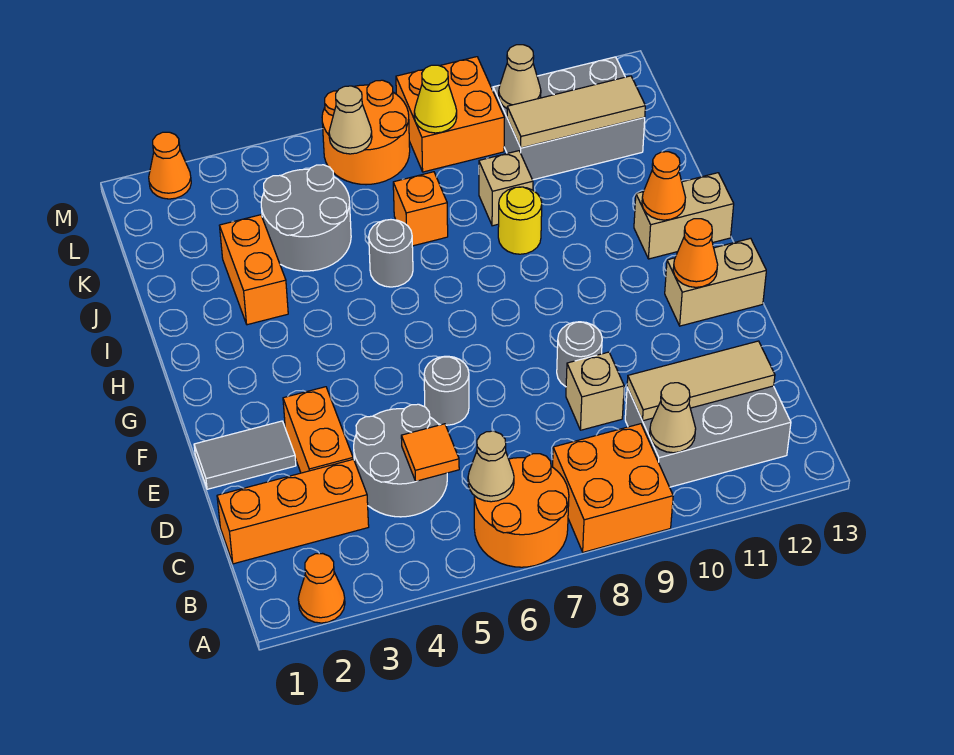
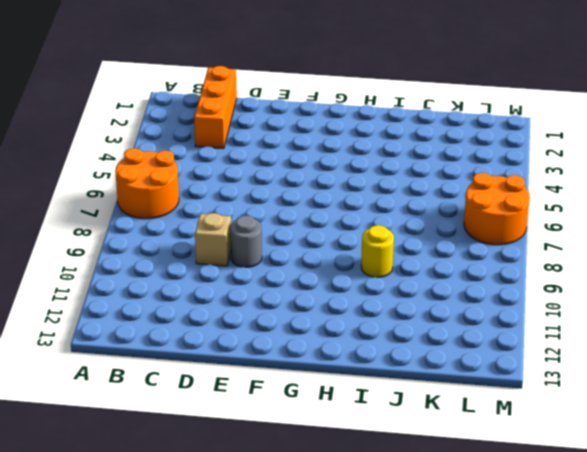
none -> orange 1x1 cone [298,554,345,623]
none -> orange 2x2 brick [553,424,673,552]
none -> grey 2x3 brick [625,386,791,487]
none -> grey 2x2 round brick [354,404,447,517]

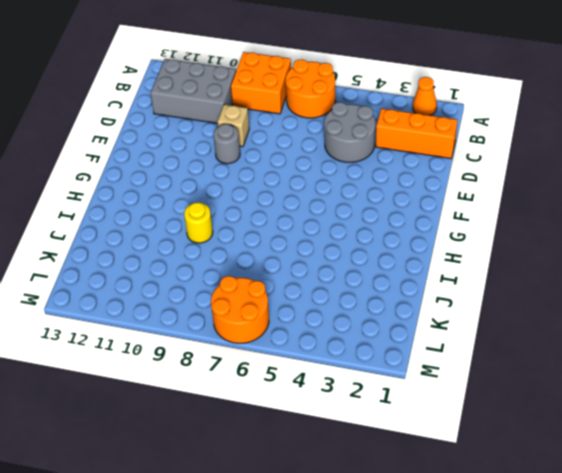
none -> orange 1x2 brick [283,387,353,473]
none -> grey 1x2 tile [194,421,296,489]
none -> grey 1x1 round brick [424,356,469,425]
none -> tan 1x2 brick [665,238,766,326]

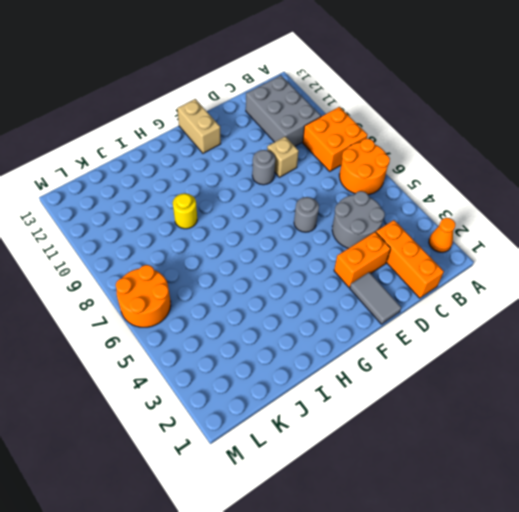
none -> tan 1x2 brick [634,173,734,259]
none -> orange 1x2 brick [219,215,288,325]
none -> grey 1x1 round brick [369,220,413,287]
none -> grey 2x2 round brick [261,165,351,271]

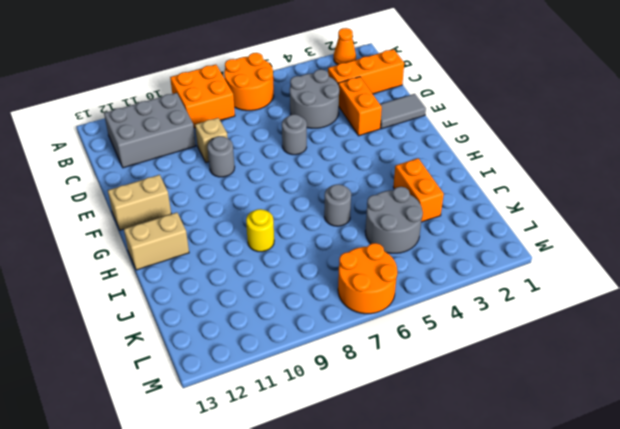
none -> orange 1x1 brick [393,172,448,246]
none -> tan 1x1 brick [479,151,533,226]
none -> grey 2x3 brick [493,57,645,180]
none -> orange 2x2 brick [396,57,504,172]

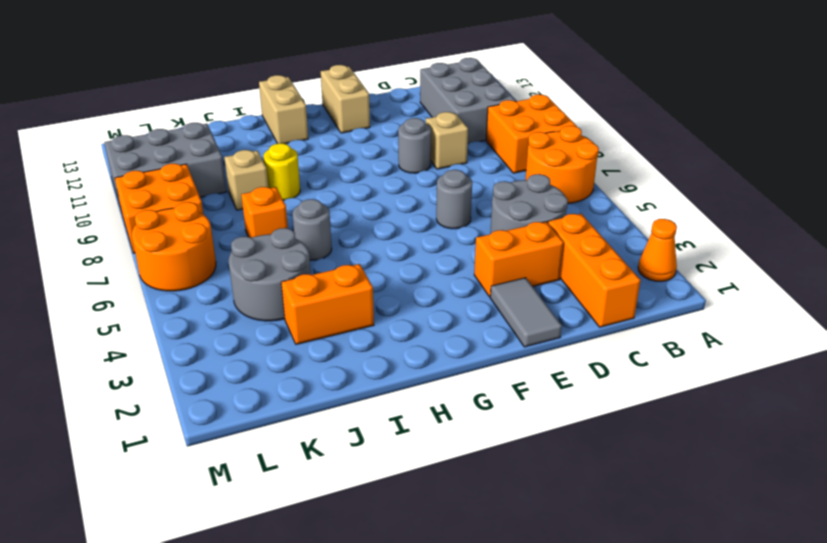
grey 2x3 brick [104,123,227,208] -> grey 2x3 brick turned to [493,57,645,180]
none -> orange 1x1 cone [149,132,191,199]
none -> tan 1x1 cone [468,431,514,502]
none -> tan 1x1 cone [650,383,696,453]
none -> orange 1x1 tile [401,424,459,481]

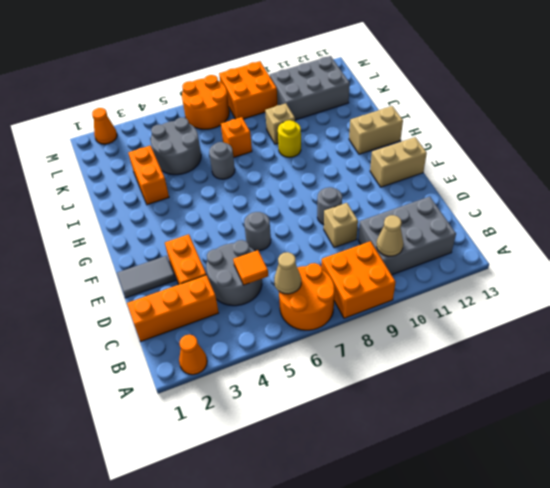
none -> tan 1x3 tile [627,341,775,421]
none -> orange 1x1 cone [673,219,718,287]
none -> orange 1x1 cone [642,152,686,220]
none -> tan 1x3 tile [507,76,645,148]

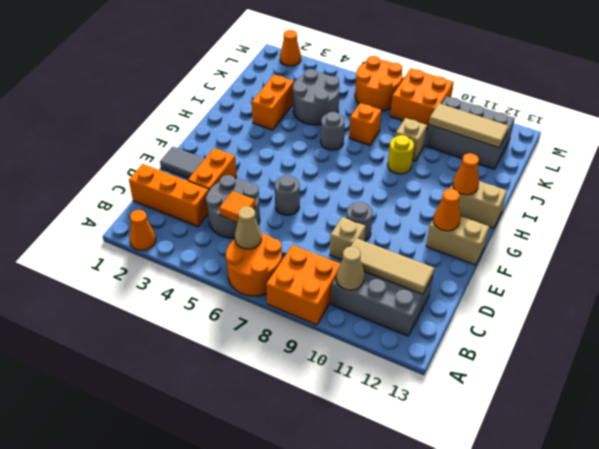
none -> tan 1x1 cone [329,86,372,154]
none -> yellow 1x1 cone [414,65,457,133]
none -> tan 1x1 cone [499,45,541,108]

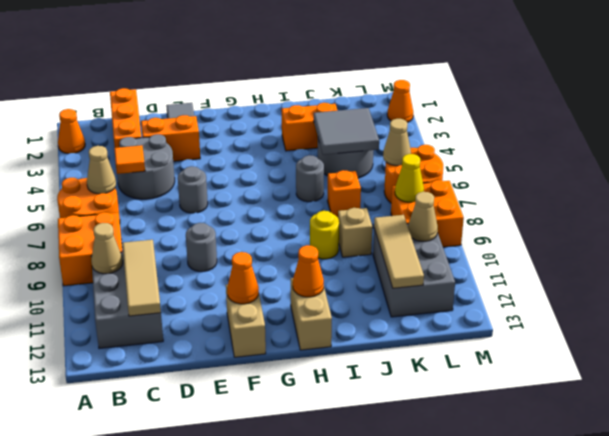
grey 2x2 tile [314,108,379,155] -> none
none -> tan 1x1 brick [566,352,624,430]

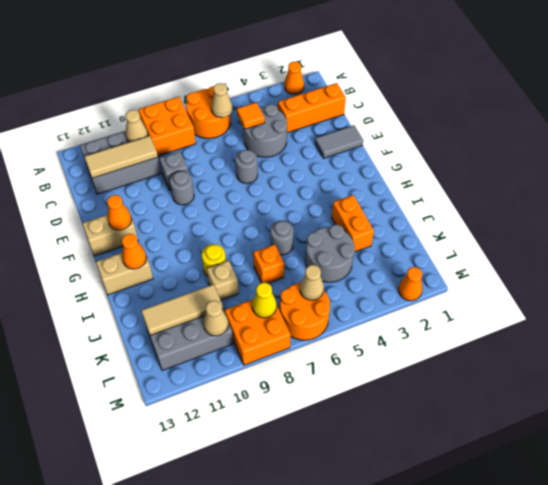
grey 1x1 brick [159,151,188,190] -> tan 1x1 brick [566,352,624,430]
none -> orange 1x2 brick [283,387,353,473]

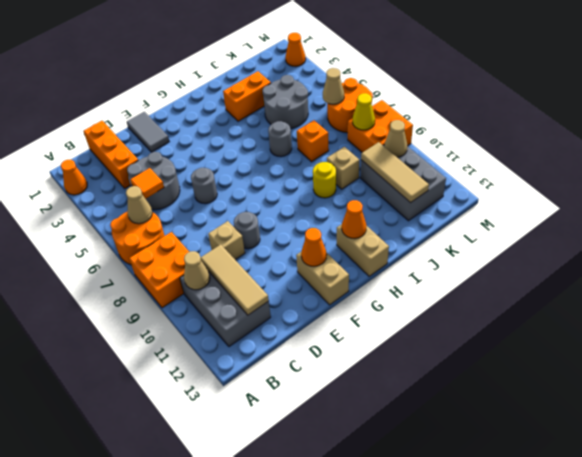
none -> orange 1x2 brick [283,387,353,473]

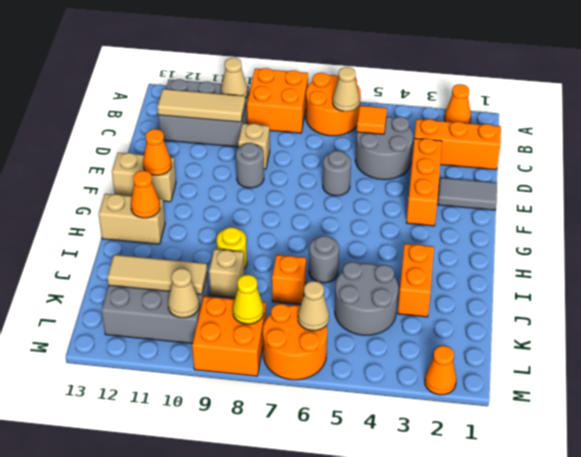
orange 1x3 brick [406,138,442,226] -> orange 1x2 brick [283,387,353,473]

